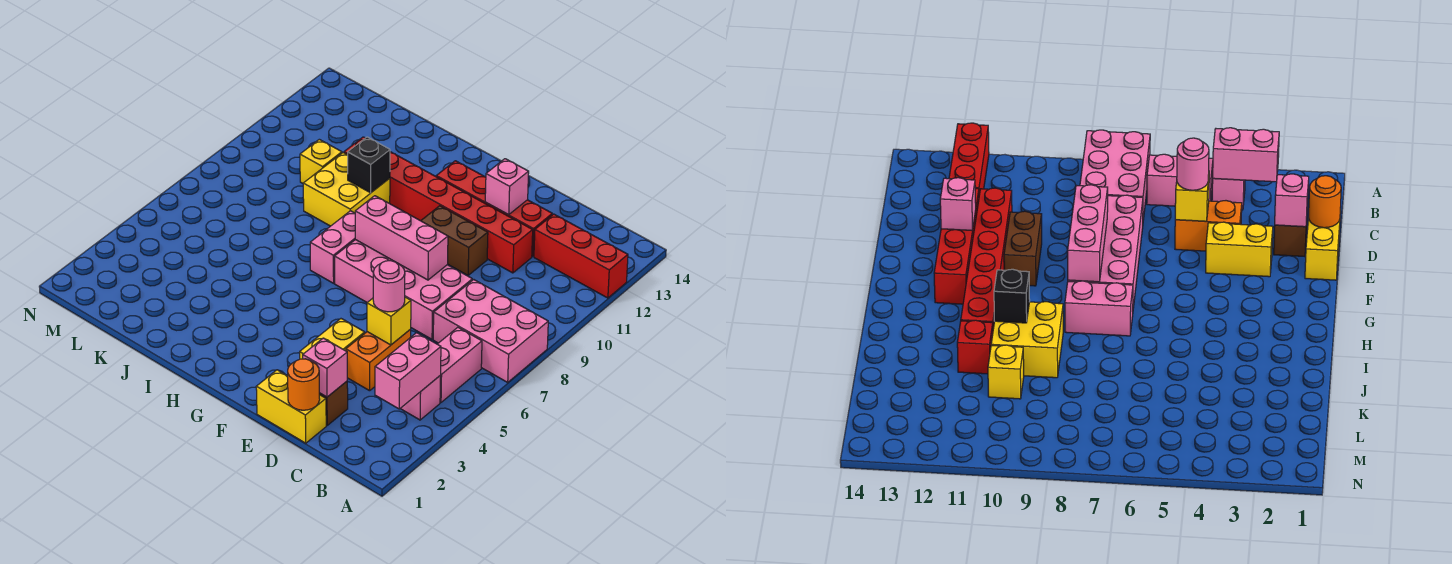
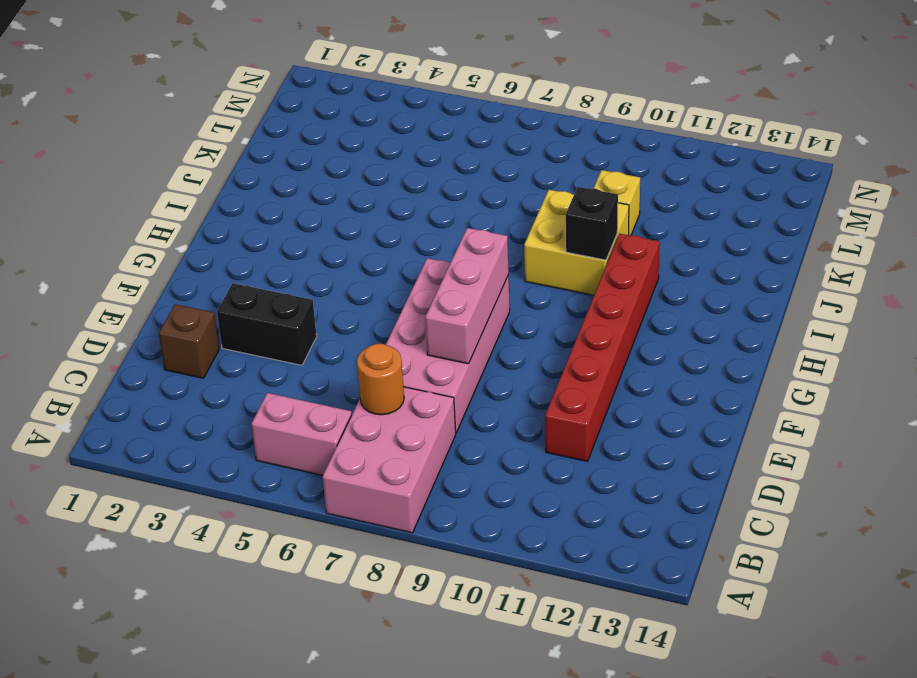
orange 1x1 round brick [357,344,404,415] -> orange 1x1 round brick moved to [288,359,320,410]
black 1x2 brick [217,283,317,365] -> yellow 1x2 brick [300,319,365,359]
none -> red 1x3 brick [534,214,628,298]
none -> pink 1x1 brick [400,376,441,420]
none -> yellow 1x2 brick [256,370,326,443]

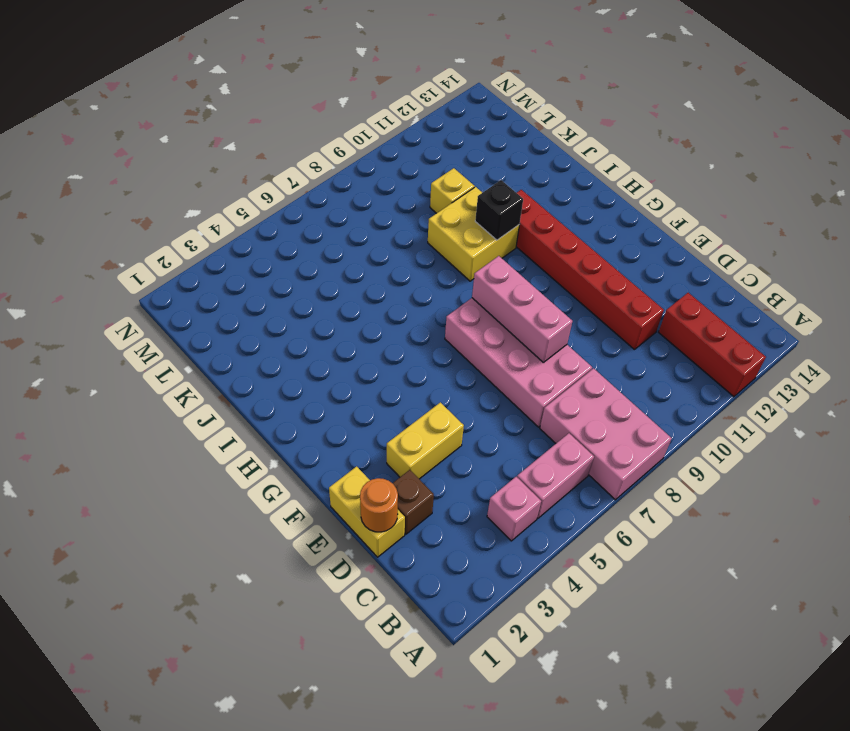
none -> orange 1x2 brick [346,329,411,391]
none -> red 1x4 brick [436,161,552,257]
none -> brown 1x2 brick [421,206,488,275]

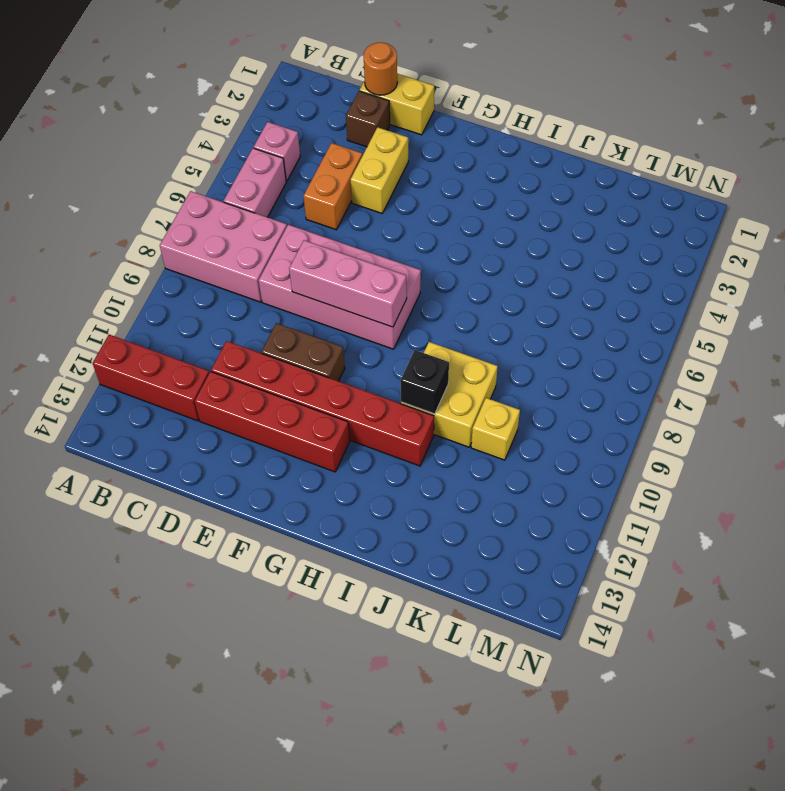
none -> pink 1x2 brick [310,211,355,283]
none -> red 1x1 brick [957,320,993,374]
none -> pink 1x2 brick [375,333,441,409]

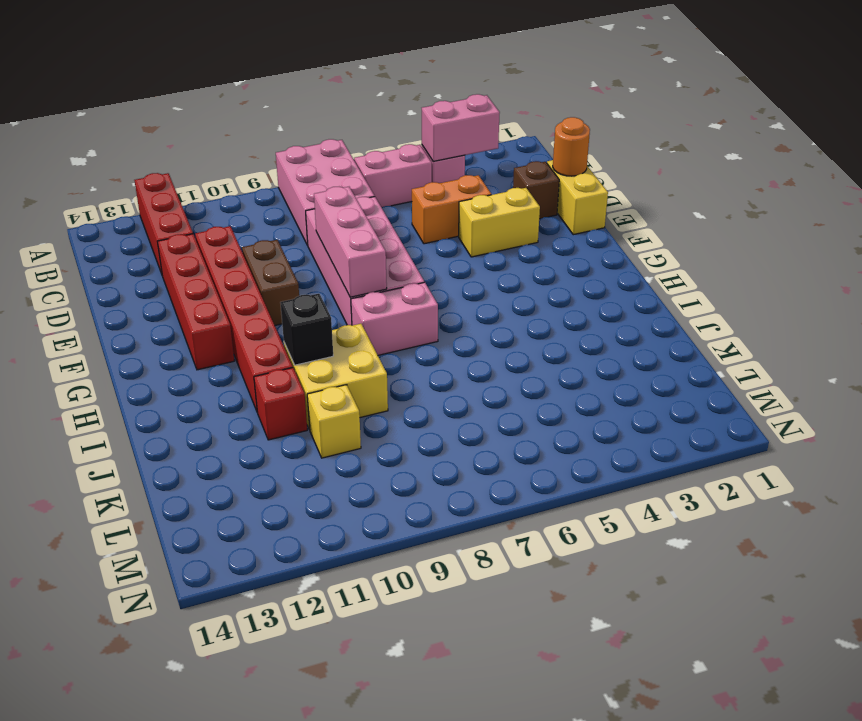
none -> pink 1x1 brick [303,338,347,397]
none -> yellow 1x1 brick [367,297,411,345]
none -> pink 1x1 brick [485,159,529,215]

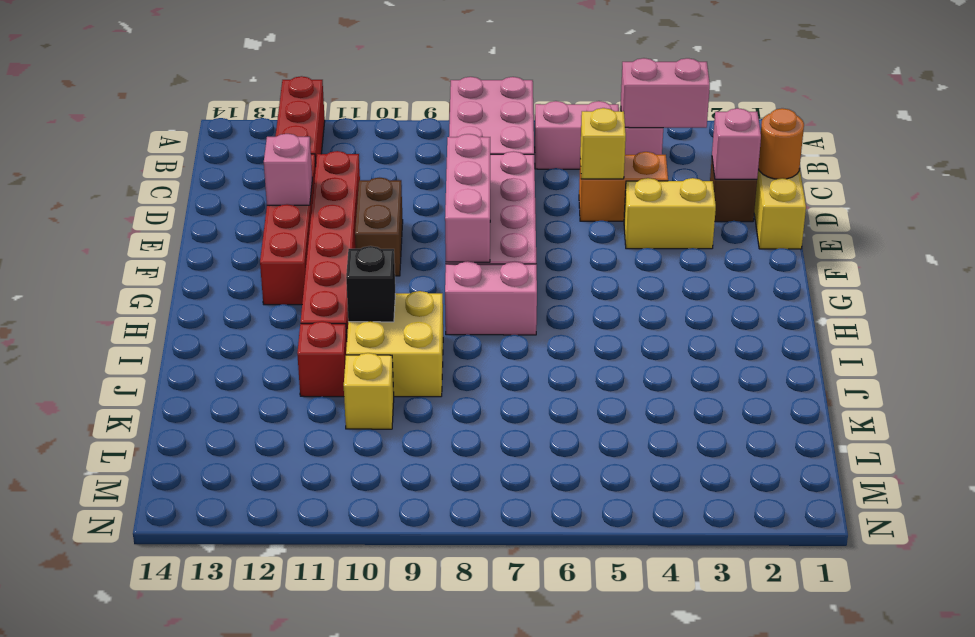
none -> pink 1x1 round brick [373,261,405,312]

